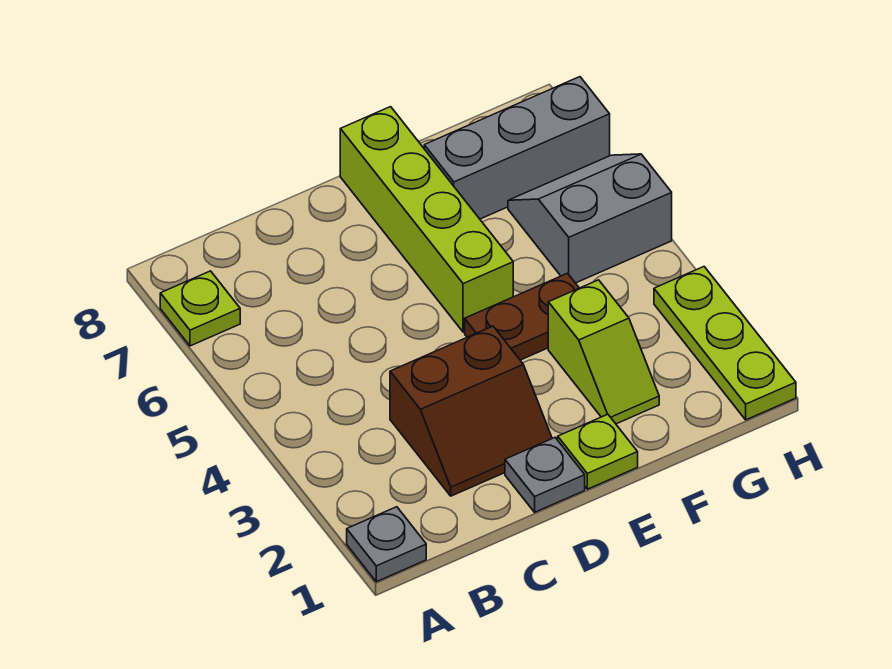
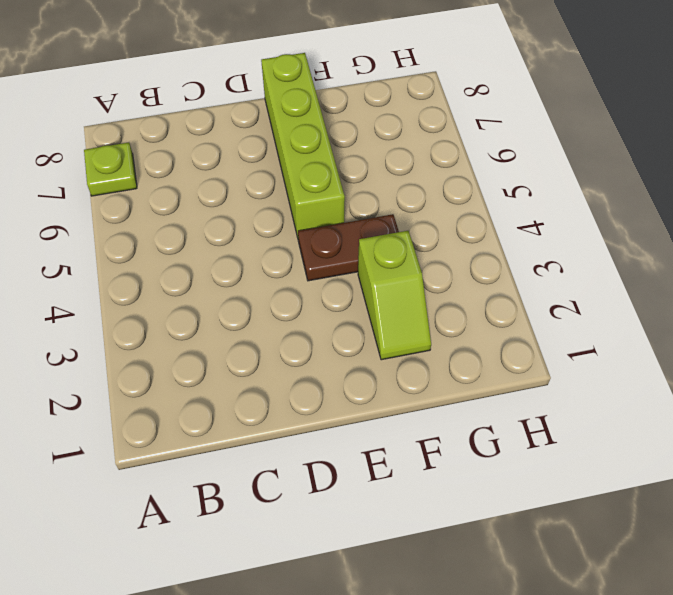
none -> grey 1x1 plate [347,507,426,582]
none -> brown 2x2 slope [390,326,552,496]

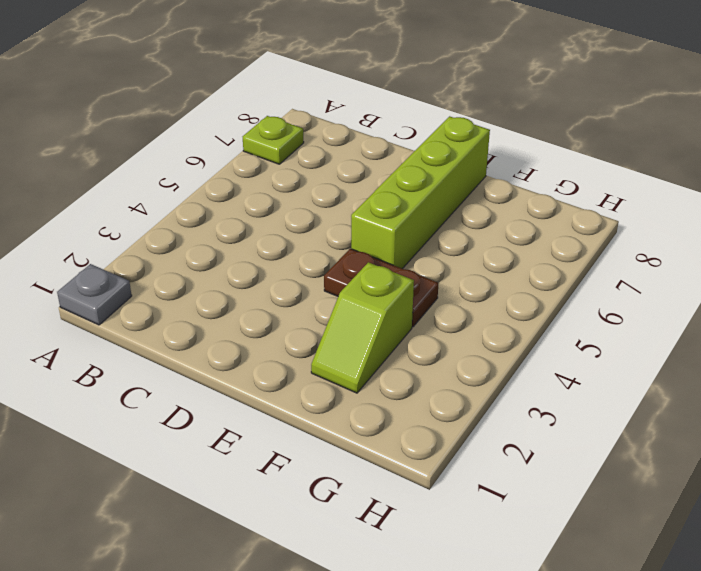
none -> brown 2x2 slope [390,326,552,496]
none -> grey 1x1 plate [505,438,585,512]

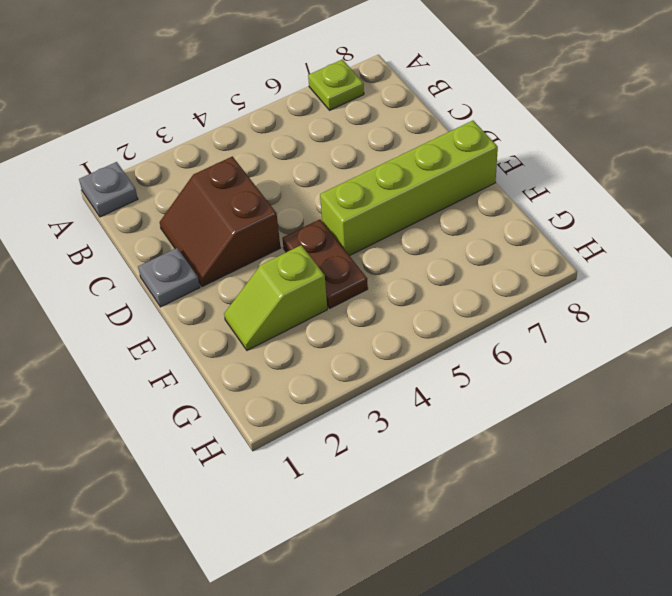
none -> lime 1x1 plate [558,414,638,489]
none -> grey 1x3 brick [424,77,610,219]

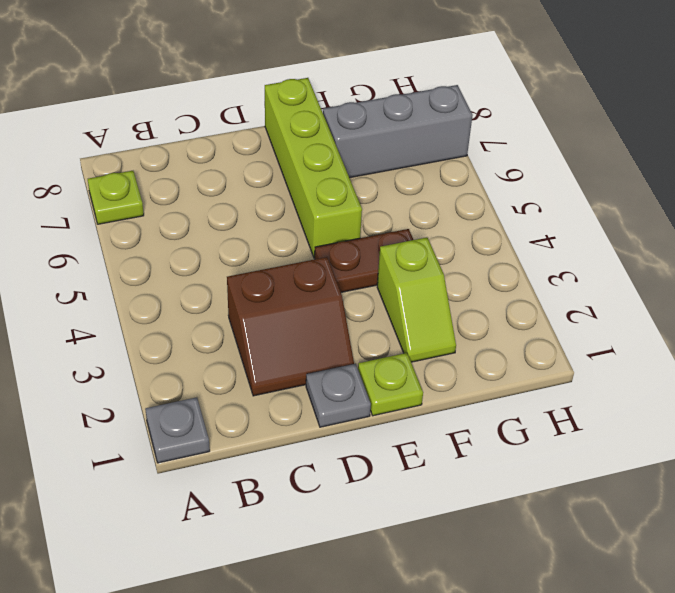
none -> grey 2x2 slope [508,154,672,283]
none -> lime 1x3 plate [654,267,796,420]

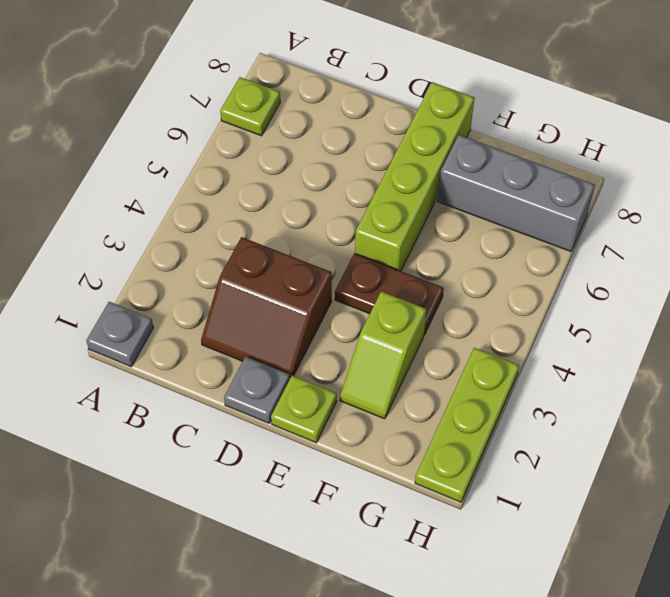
none -> grey 2x2 slope [508,154,672,283]

